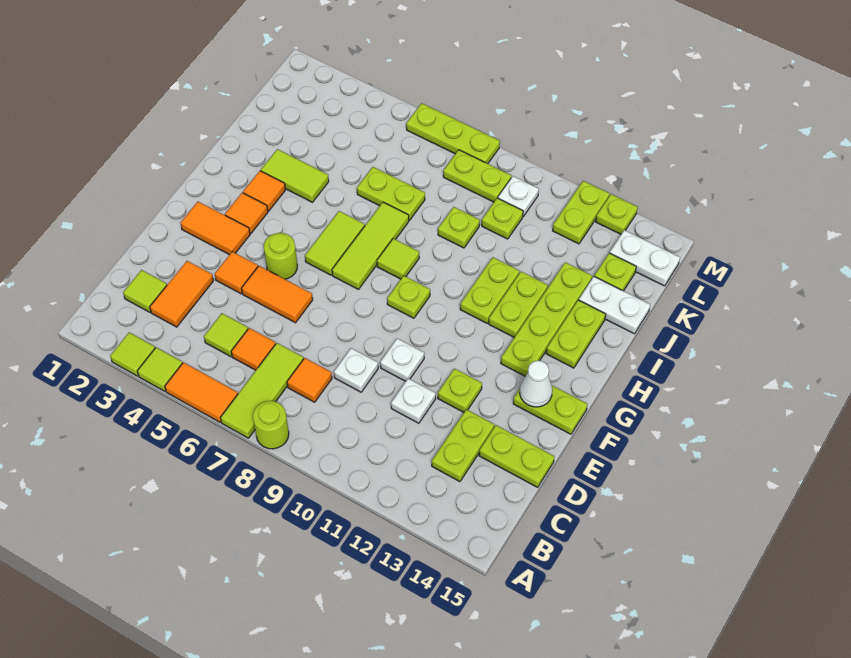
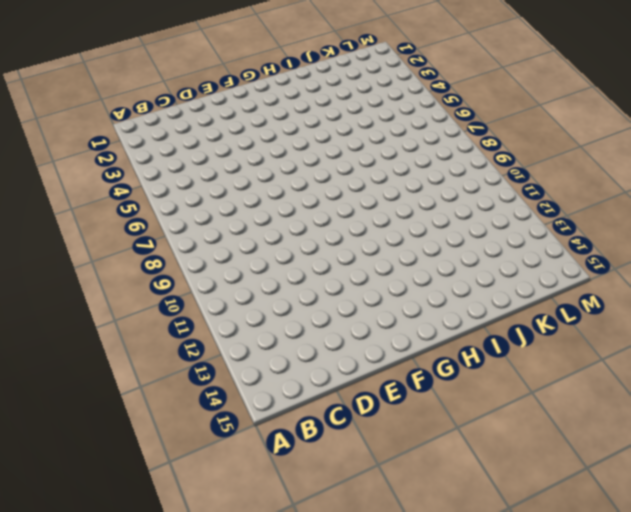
none -> lime 1x1 tile [110,332,155,376]
none -> lime 1x1 tile [137,347,182,391]
none -> orange 1x2 tile [165,362,238,422]
none -> lime 1x3 tile [221,343,304,438]

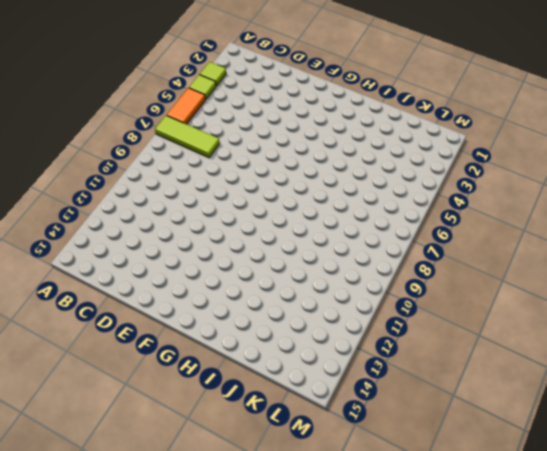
none -> lime 1x1 round brick [253,401,289,449]
none -> lime 1x1 tile [123,270,167,312]
none -> orange 1x2 tile [150,261,214,327]
none -> lime 1x1 tile [204,313,248,357]

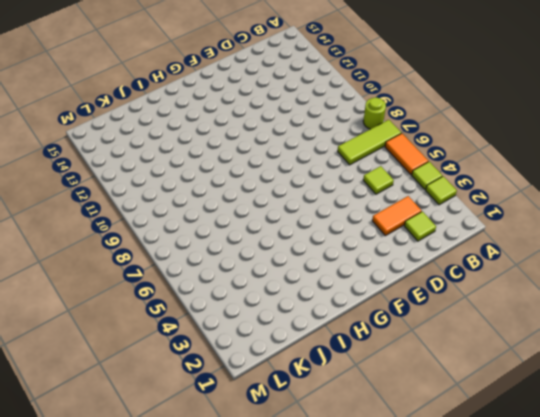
none -> orange 1x1 tile [231,328,276,370]
none -> orange 1x1 tile [287,358,332,402]
none -> lime 1x2 plate [432,409,494,482]
none -> white 1x1 plate [334,348,378,392]

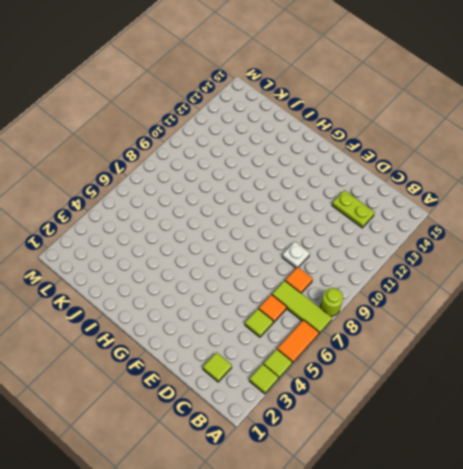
none -> orange 1x2 tile [150,261,214,327]
none -> white 1x1 plate [391,378,436,423]
none -> lime 1x2 plate [479,425,554,487]
none -> orange 1x1 tile [215,252,258,294]

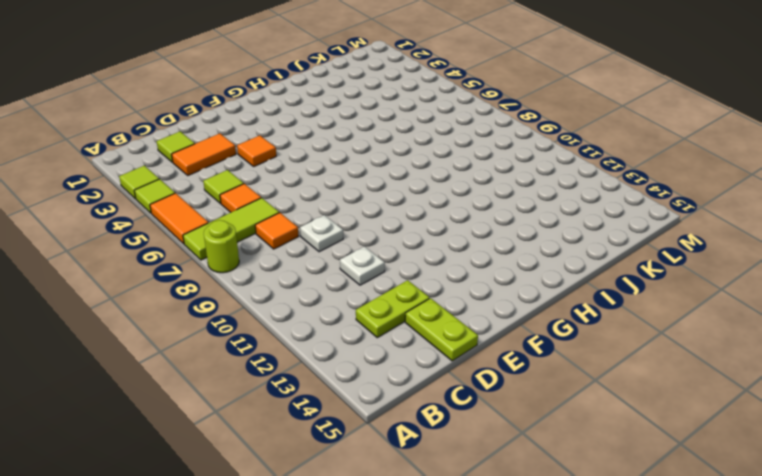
none -> orange 1x2 tile [242,266,313,323]
none -> white 1x1 plate [380,338,424,381]
none -> lime 1x1 plate [438,369,482,412]
none -> orange 1x2 tile [180,202,250,255]

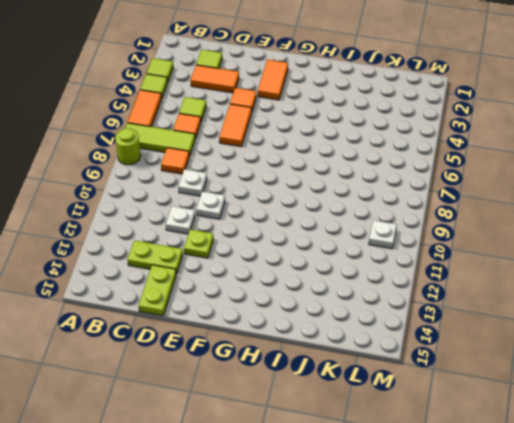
none -> lime 1x1 round brick [264,233,297,279]
none -> lime 1x2 plate [513,385,587,434]
none -> orange 1x1 tile [225,193,268,233]
none -> lime 1x2 tile [305,211,365,275]

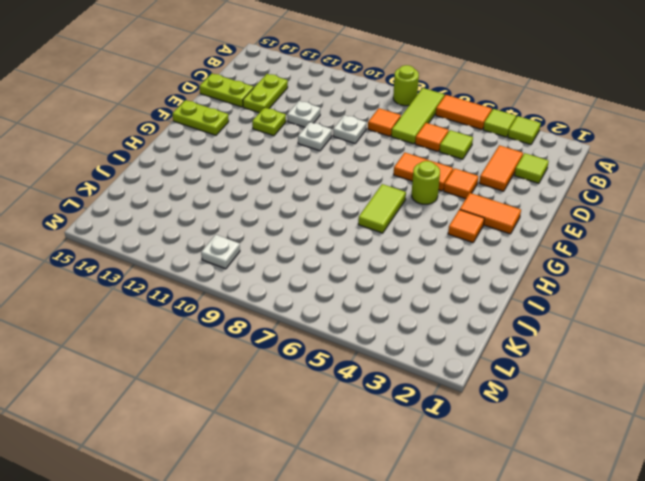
none -> lime 1x3 tile [332,202,409,289]
none -> lime 1x1 plate [387,276,430,318]
none -> lime 1x4 plate [501,262,592,376]
none -> orange 1x1 tile [243,171,285,211]

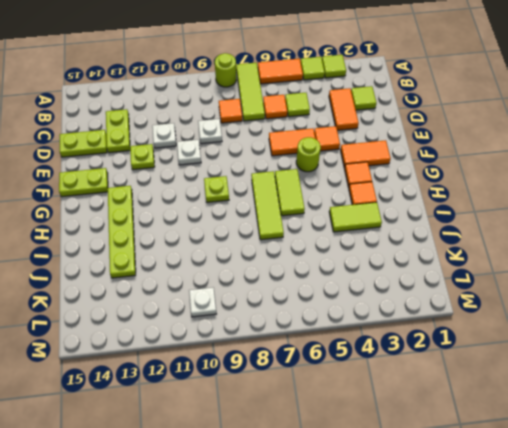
none -> lime 1x1 tile [377,238,419,279]
none -> lime 1x2 plate [460,257,519,323]
none -> lime 1x2 plate [489,272,548,337]
none -> lime 1x2 plate [546,300,606,368]

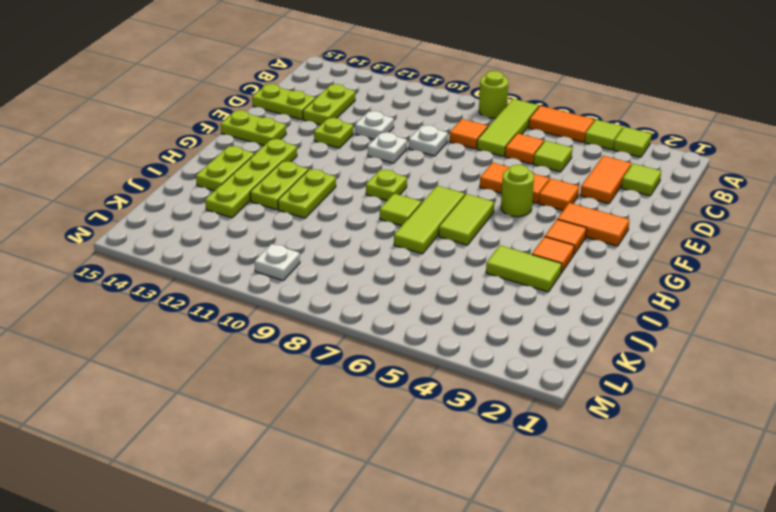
none -> lime 1x2 plate [357,167,425,220]
none -> lime 1x1 plate [438,207,480,248]
none -> white 1x2 plate [579,277,650,334]
none -> lime 1x1 plate [482,198,523,239]

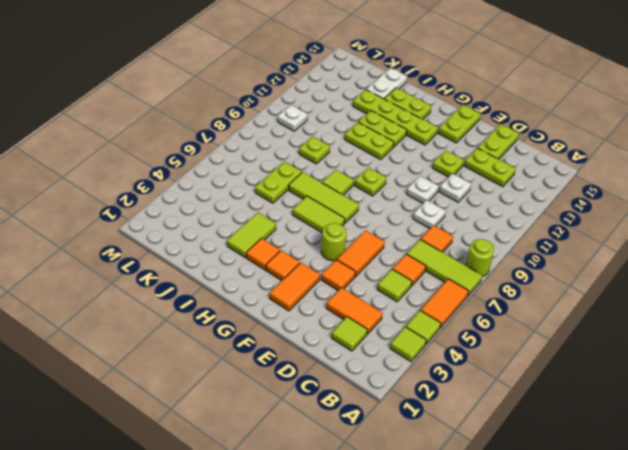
none -> lime 1x1 plate [482,198,523,239]
none -> lime 1x1 plate [594,253,636,291]
none -> lime 1x2 plate [443,150,511,202]
none -> lime 1x2 plate [553,181,609,244]

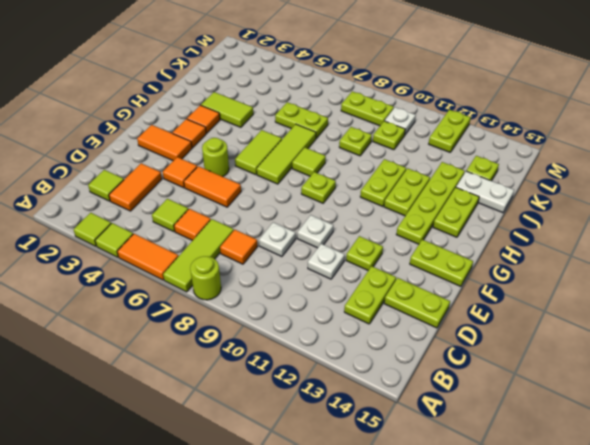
none -> white 1x2 plate [610,230,680,286]
none -> lime 1x3 plate [406,103,500,164]
none -> lime 1x1 plate [596,194,638,234]
none -> white 1x1 cone [520,361,552,407]

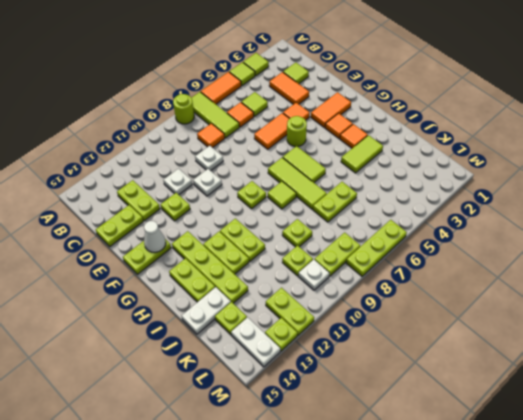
white 1x2 plate [231,317,280,367] -> white 1x2 plate turned to [610,230,680,286]

